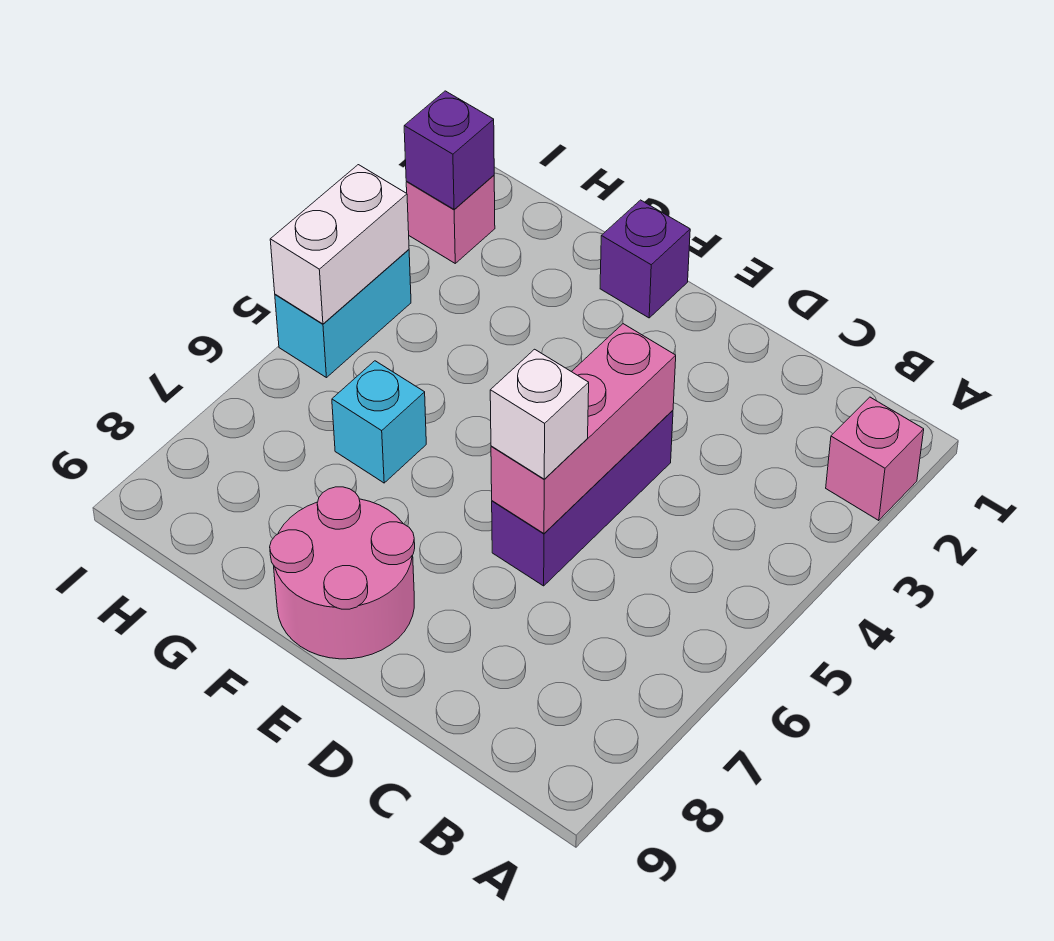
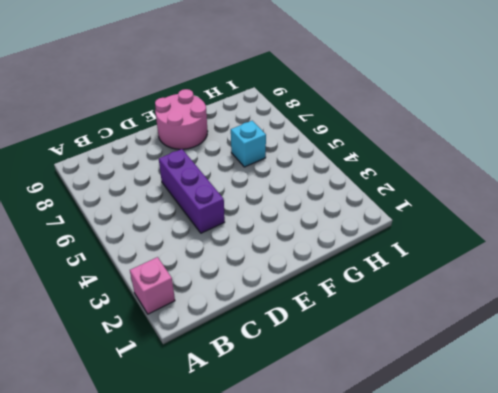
none -> purple 1x1 brick [600,200,690,318]
none -> pink 1x1 brick [406,175,495,263]

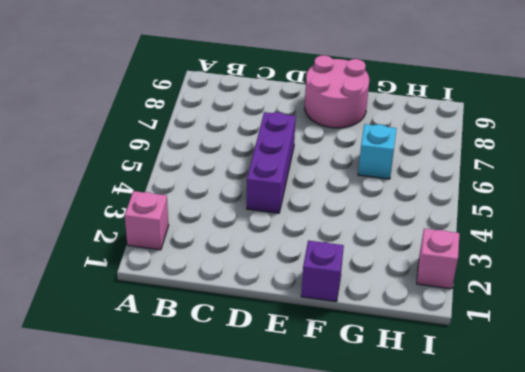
none -> cyan 1x2 brick [275,250,411,378]
none -> pink 1x3 brick [491,324,676,533]

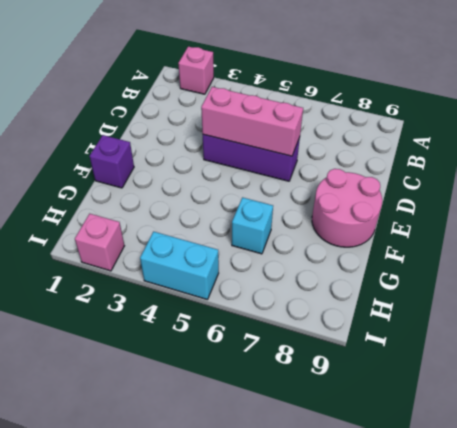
none -> purple 1x1 brick [404,91,494,209]
none -> white 1x2 brick [270,165,409,324]

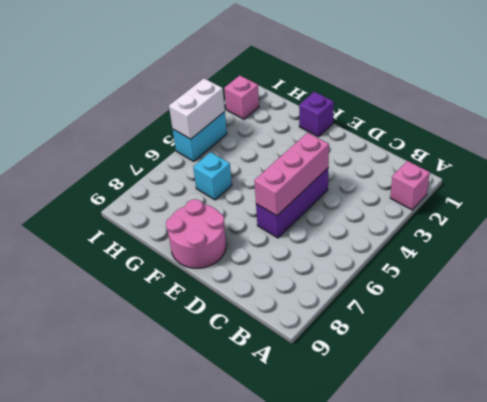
none -> purple 1x1 brick [404,91,494,209]
none -> white 1x1 brick [490,349,589,479]

